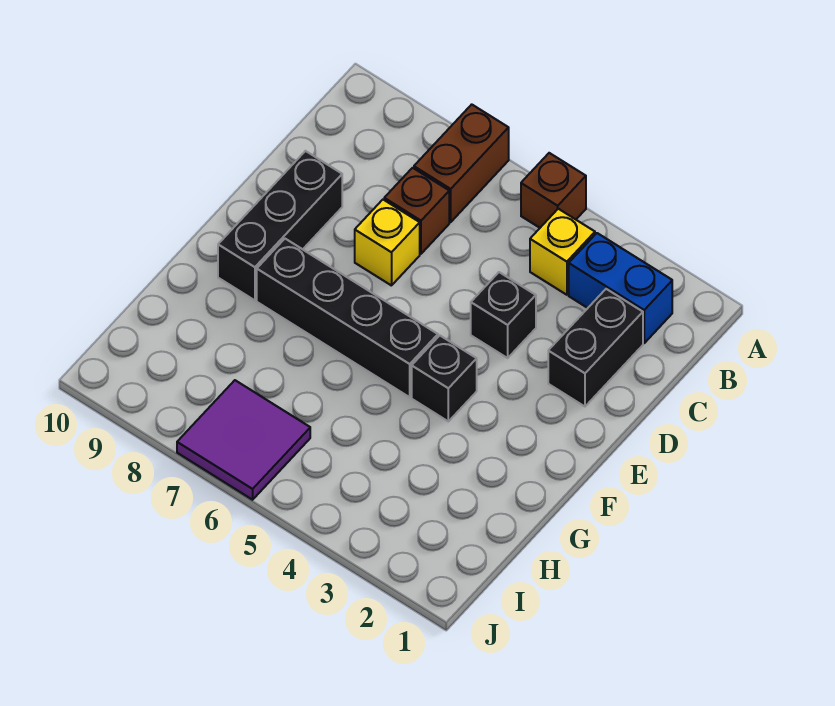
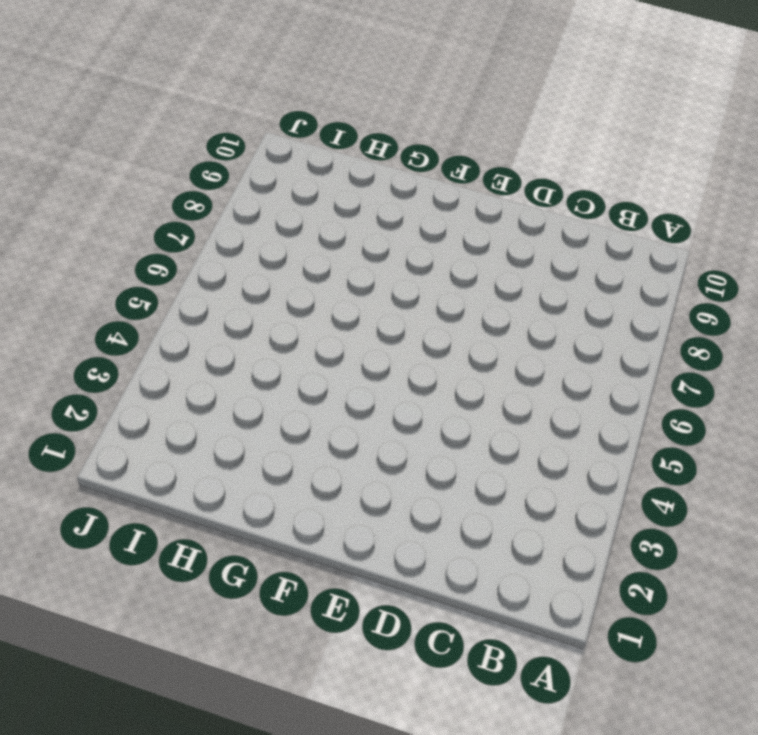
none -> brown 1x1 brick [521,153,586,228]
none -> brown 1x2 brick [414,104,509,222]
none -> blue 1x2 brick [569,233,672,343]

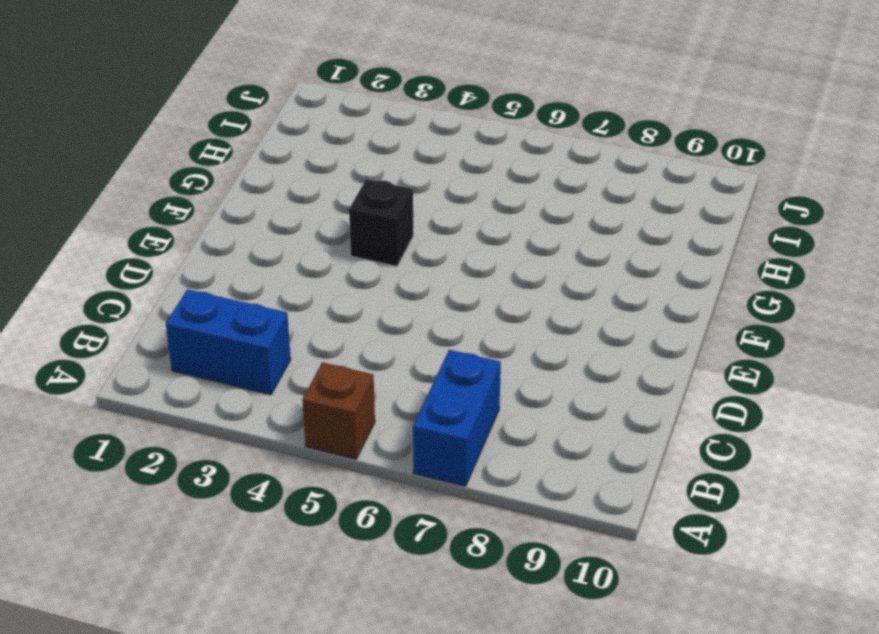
blue 1x2 brick [413,350,501,486] -> brown 1x2 brick [414,104,509,222]
none -> yellow 1x1 brick [530,209,595,295]
none -> black 1x2 brick [548,289,643,406]
none -> brown 1x1 brick [384,168,449,254]

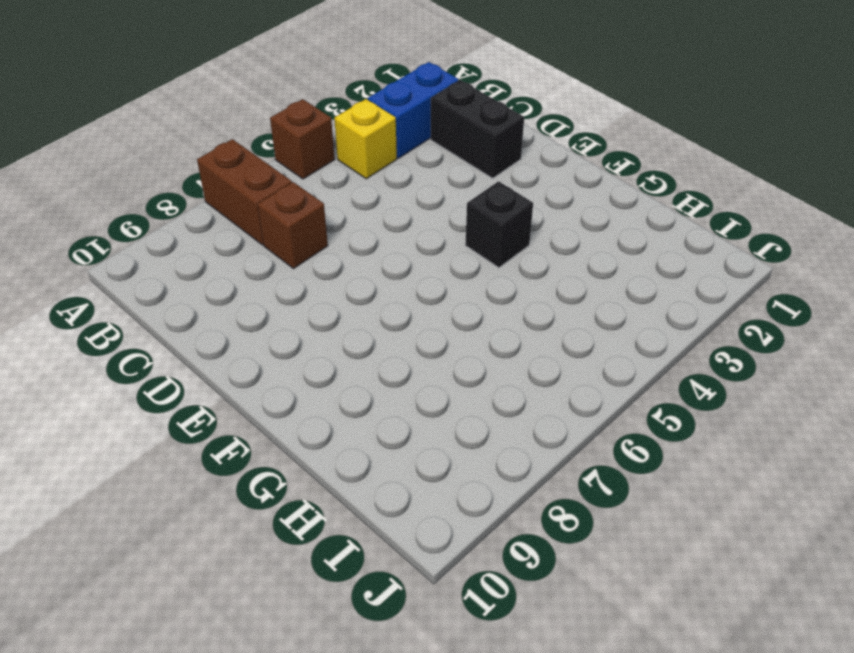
none -> black 1x1 brick [471,272,536,358]
none -> yellow 1x1 brick [355,200,420,286]
none -> black 1x3 brick [218,151,342,300]

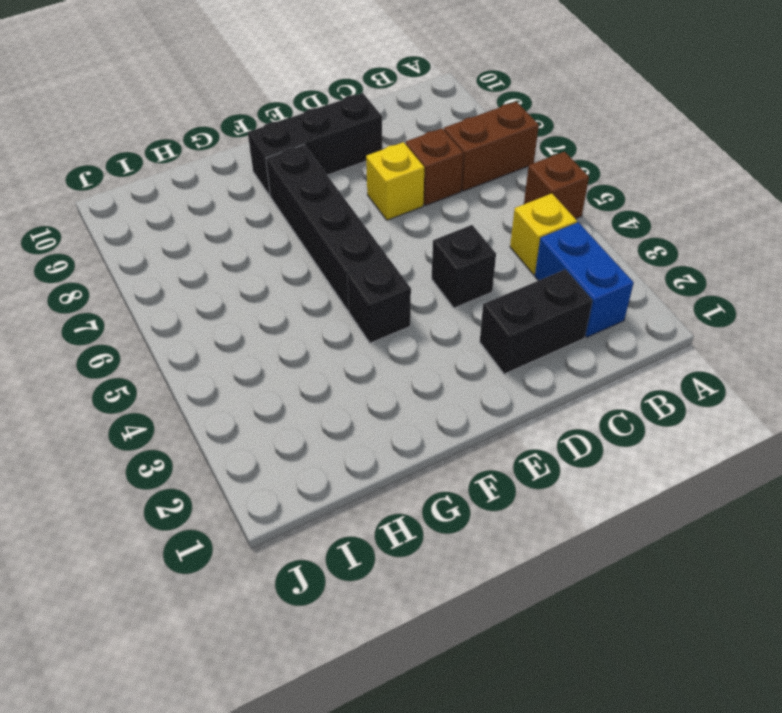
none -> purple 2x2 tile [177,380,310,500]

